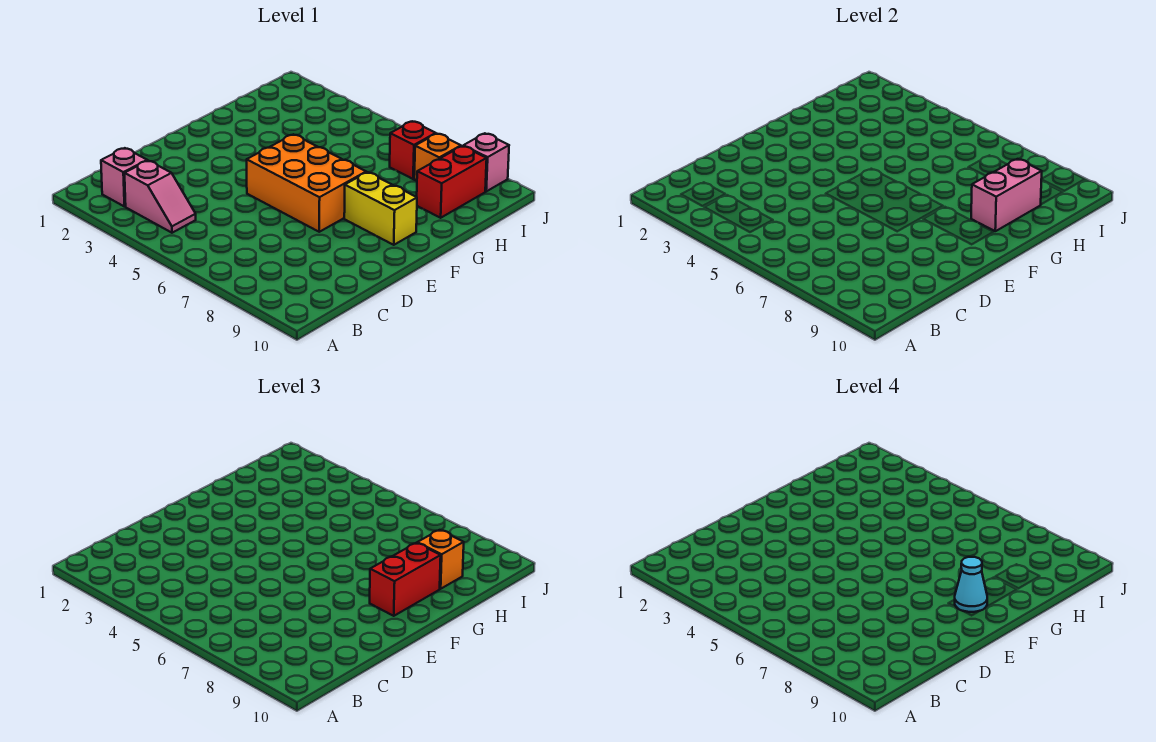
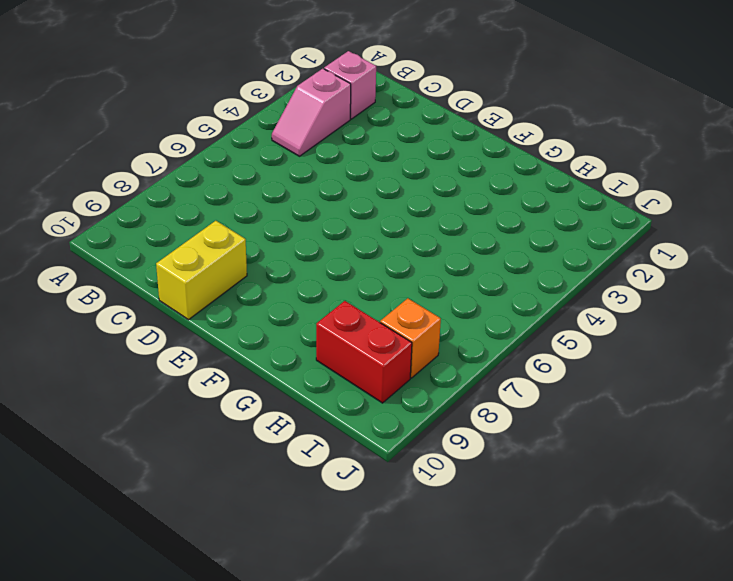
yellow 1x2 brick [156,221,247,320] -> yellow 1x2 brick moved to [344,172,417,245]
none -> orange 2x3 brick [247,134,366,232]
none -> red 1x1 brick [390,122,436,179]
none -> pink 1x1 brick [463,133,509,191]

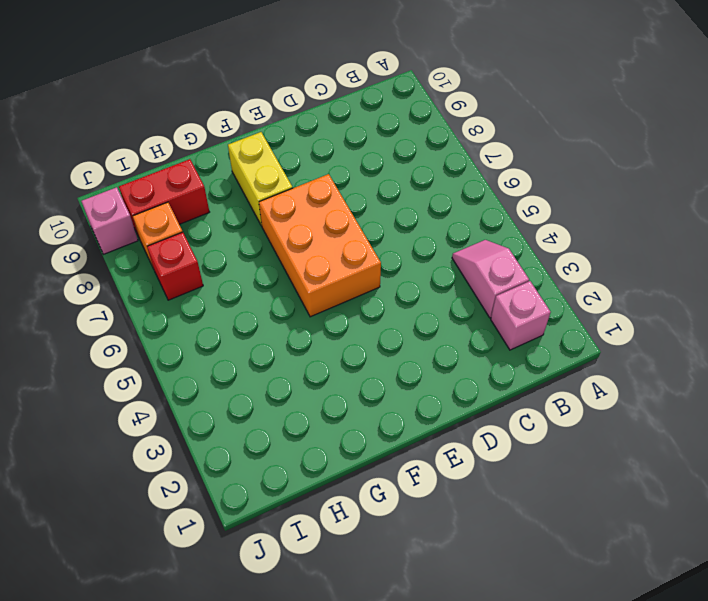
none -> pink 1x2 brick [971,159,1042,231]
none -> red 1x2 brick [370,543,441,616]
none -> orange 1x1 brick [417,530,464,589]

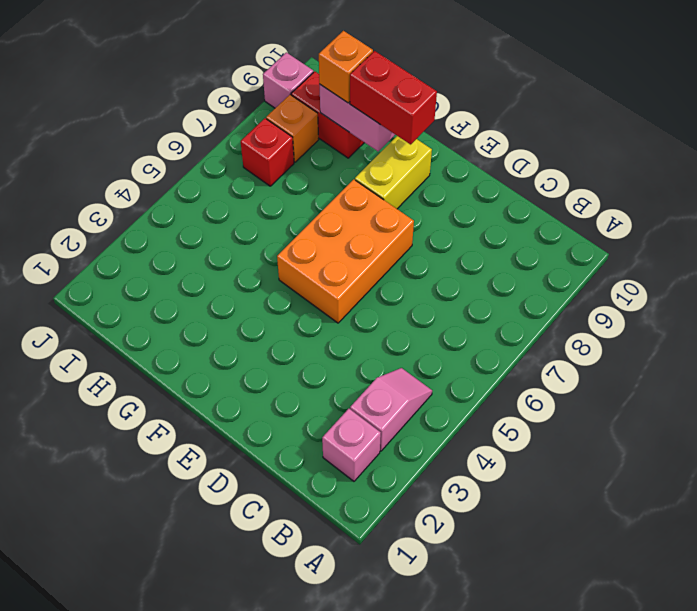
none -> cyan 1x1 cone [955,557,987,612]

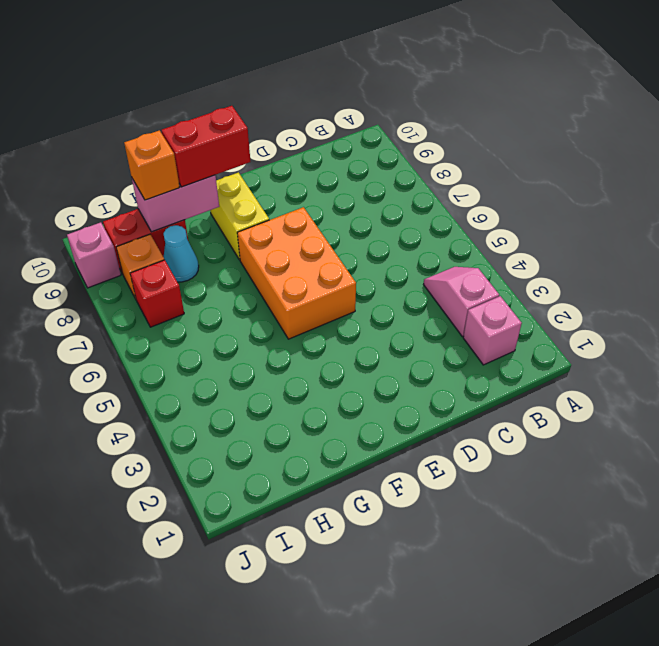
cyan 1x1 cone [164,225,199,282] -> cyan 1x1 cone moved to [955,557,987,612]

